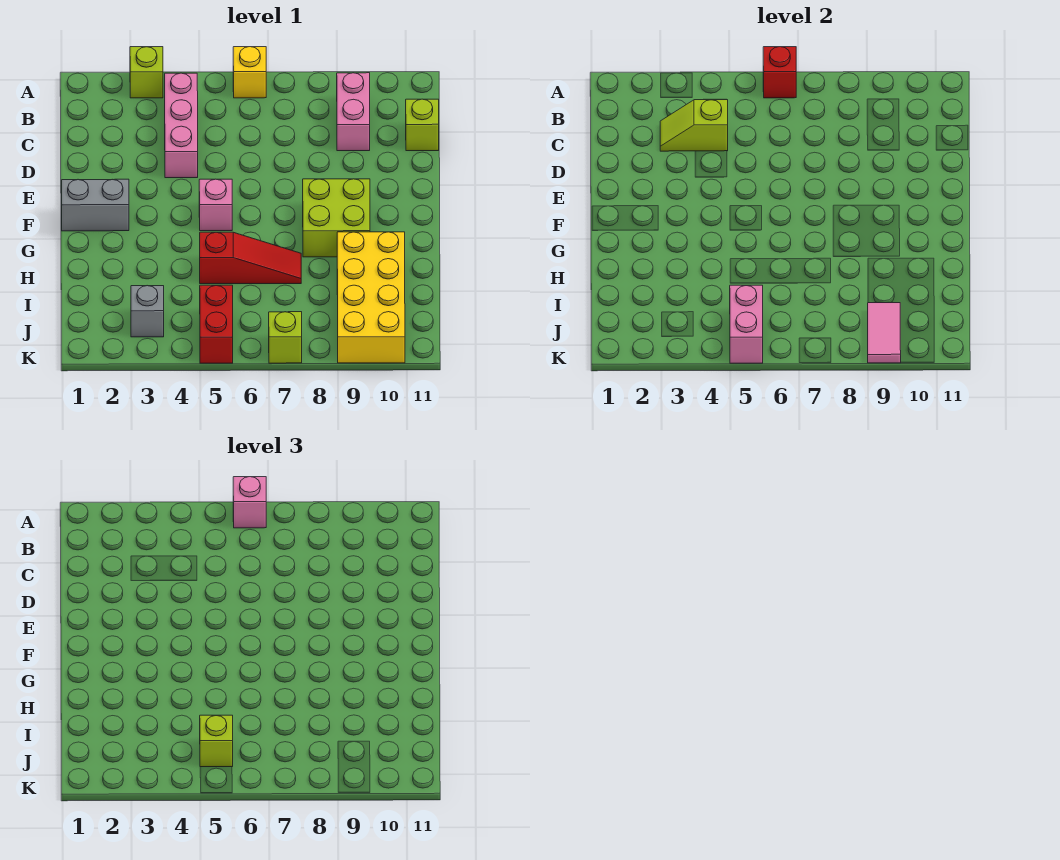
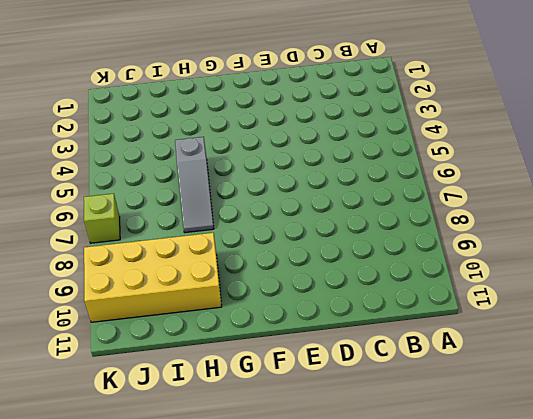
grey 1x3 slope [175,137,214,233] -> red 1x3 slope [200,232,301,284]
none -> lime 1x1 brick [130,47,163,98]
none -> yellow 1x1 brick [233,47,266,98]
none -> pink 1x3 brick [165,73,198,178]

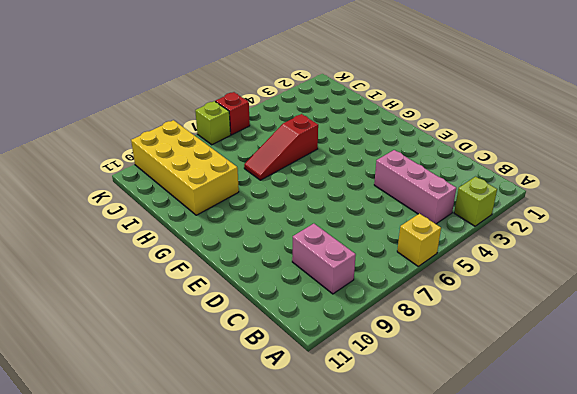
red 1x1 brick [215,92,250,135] -> red 1x1 brick moved to [763,47,796,98]
none -> lime 1x1 brick [406,99,439,151]
none -> grey 1x2 brick [62,179,129,231]
none -> pink 1x1 brick [199,179,232,231]

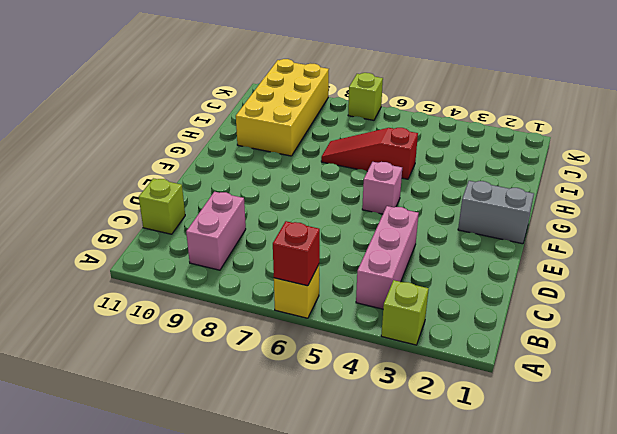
none -> lime 2x2 brick [303,179,370,257]
none -> grey 1x1 brick [131,286,164,337]
none -> red 1x2 brick [200,285,233,363]

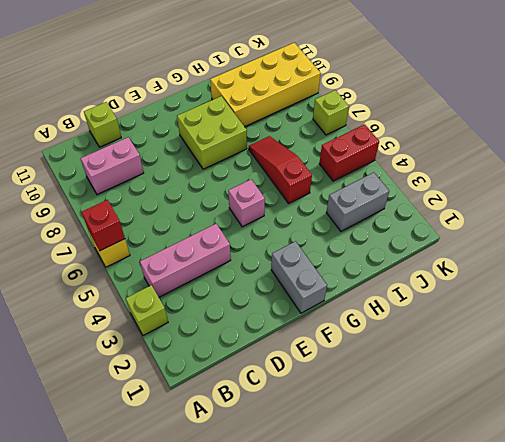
grey 1x2 brick [326,172,389,231] -> grey 1x1 brick [131,286,164,337]
none -> lime 1x2 slope [660,100,728,151]
none -> pink 1x2 brick [730,285,763,363]
none -> pink 1x2 tile [868,303,901,363]

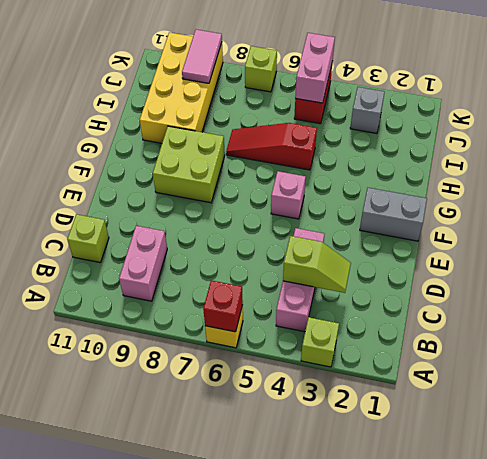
none -> pink 1x1 brick [233,477,266,528]
none -> lime 1x1 brick [200,715,233,767]

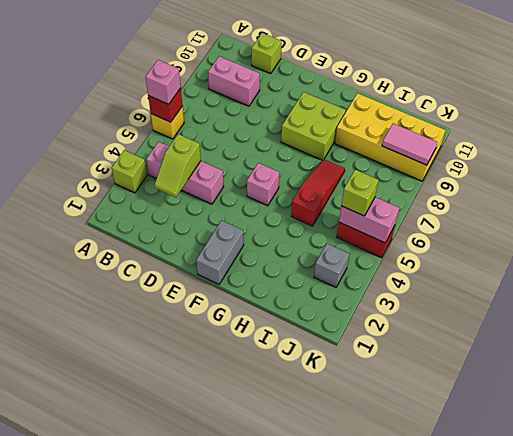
none -> lime 1x1 brick [269,312,302,363]

